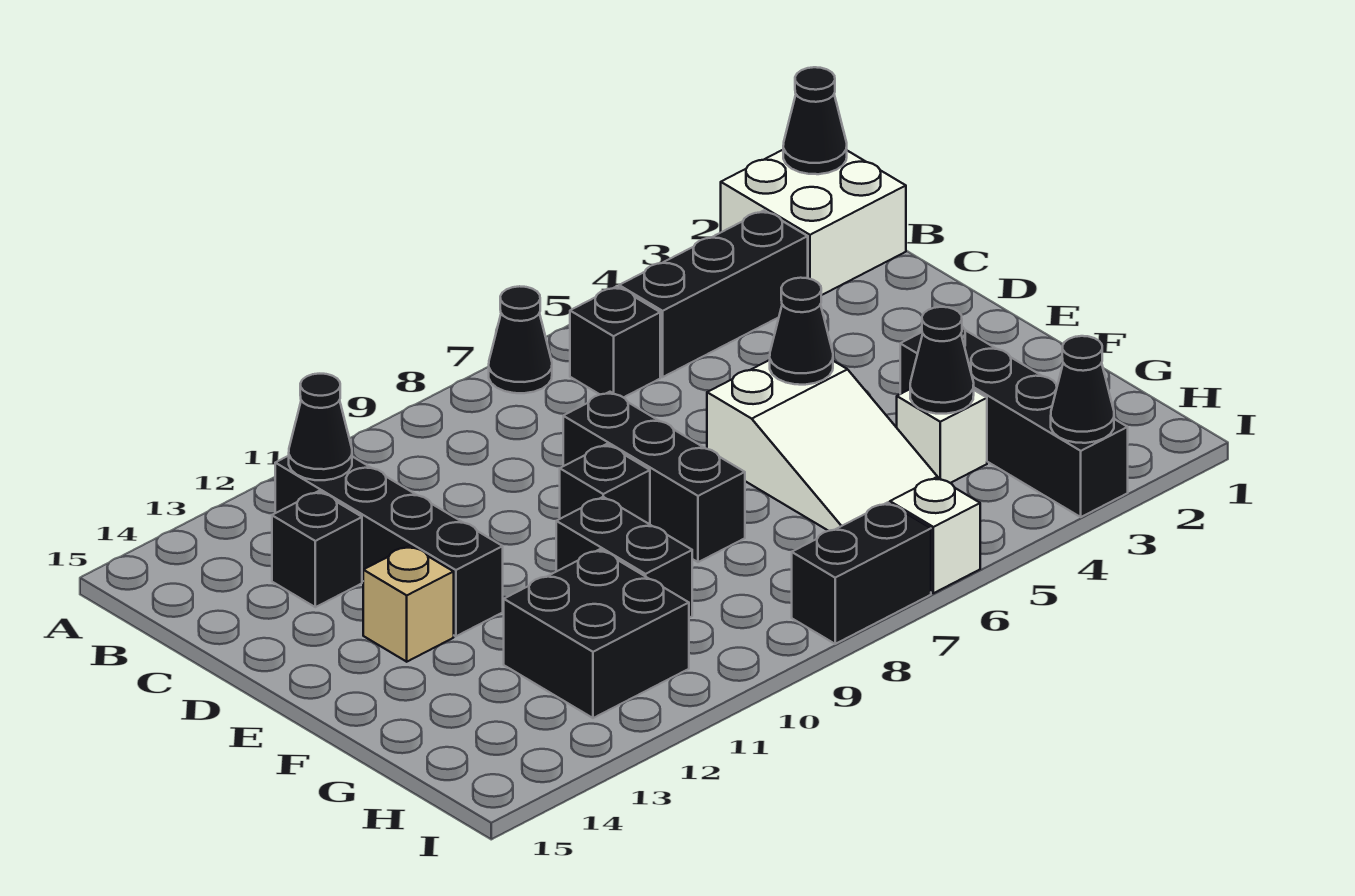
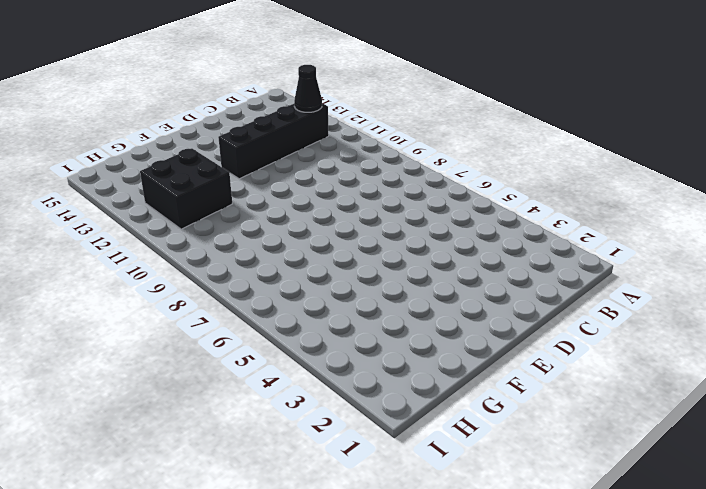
none -> white 2x2 brick [721,150,906,295]
none -> black 1x1 cone [489,286,552,393]
none -> black 1x3 brick [619,210,808,377]

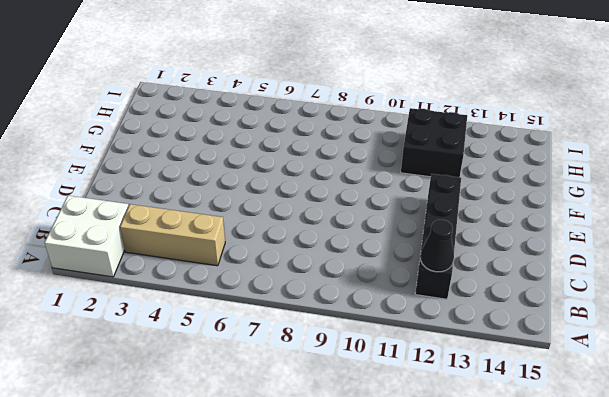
tan 1x3 brick [120,204,225,266] -> black 1x3 brick [619,210,808,377]
none -> black 1x1 cone [489,286,552,393]
none -> black 1x1 brick [570,286,660,398]
none -> black 1x1 brick [272,491,362,607]

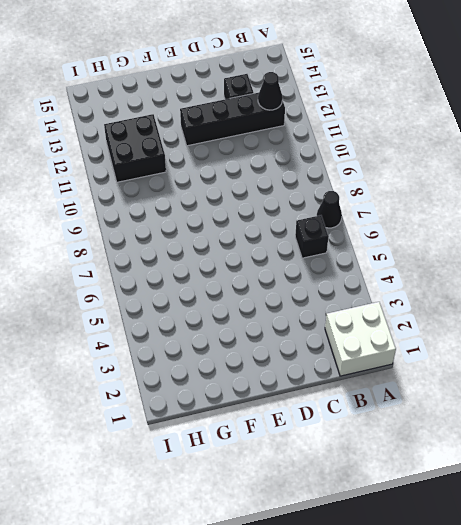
none -> black 1x3 brick [619,210,808,377]
none -> black 1x3 brick [563,392,745,562]
none -> white 2x3 slope [707,360,937,531]

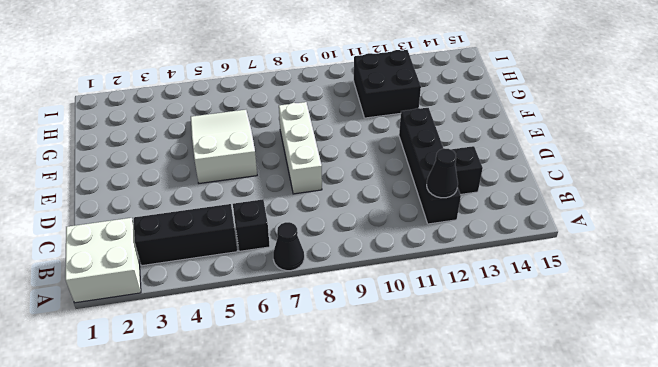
white 1x3 brick [279,102,322,194] -> black 1x3 brick [563,392,745,562]
none -> black 1x1 brick [560,444,650,524]
none -> tan 1x1 brick [363,546,454,662]
none -> black 1x4 brick [900,327,1128,517]

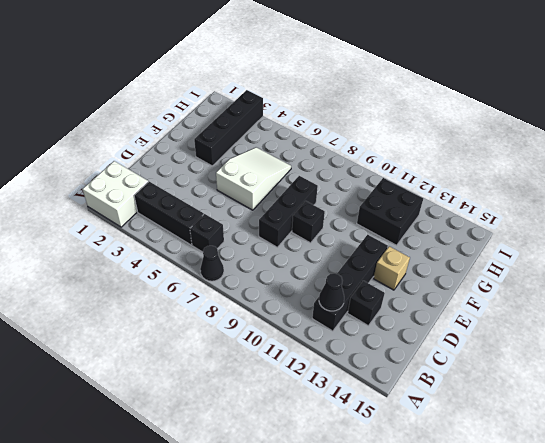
none -> black 1x2 brick [556,497,692,618]
none -> white 1x1 brick [897,389,987,483]
none -> white 1x1 brick [890,477,980,593]

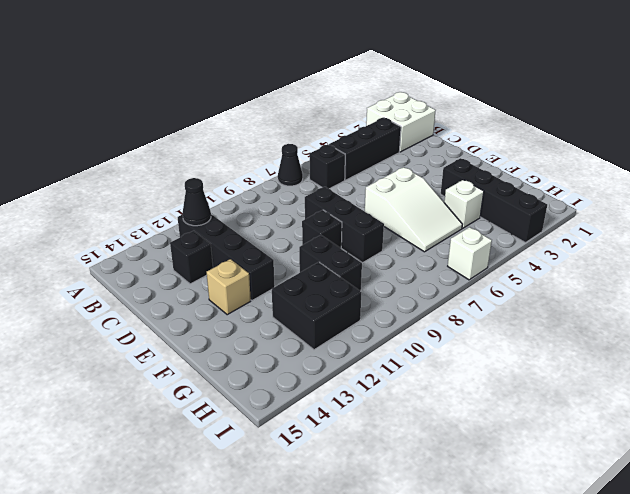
none -> black 1x2 brick [792,503,931,644]
none -> black 1x1 cone [783,67,847,174]
none -> black 1x1 cone [770,278,833,385]

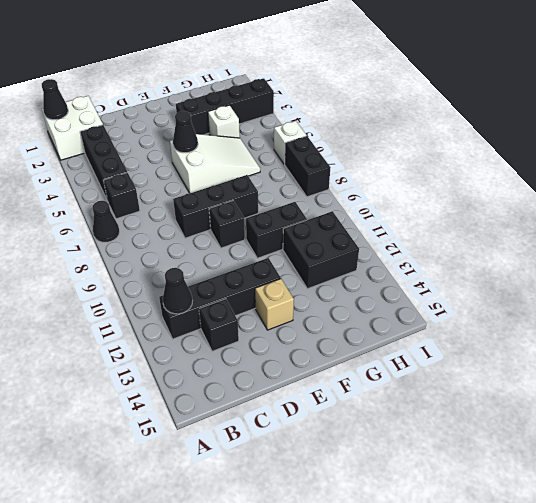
none -> black 1x1 cone [910,307,974,414]
none -> black 1x1 cone [1051,336,1114,443]

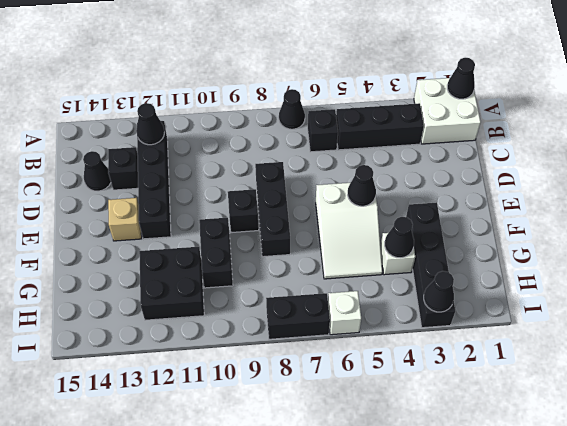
black 1x1 cone [83,151,111,191] -> none

